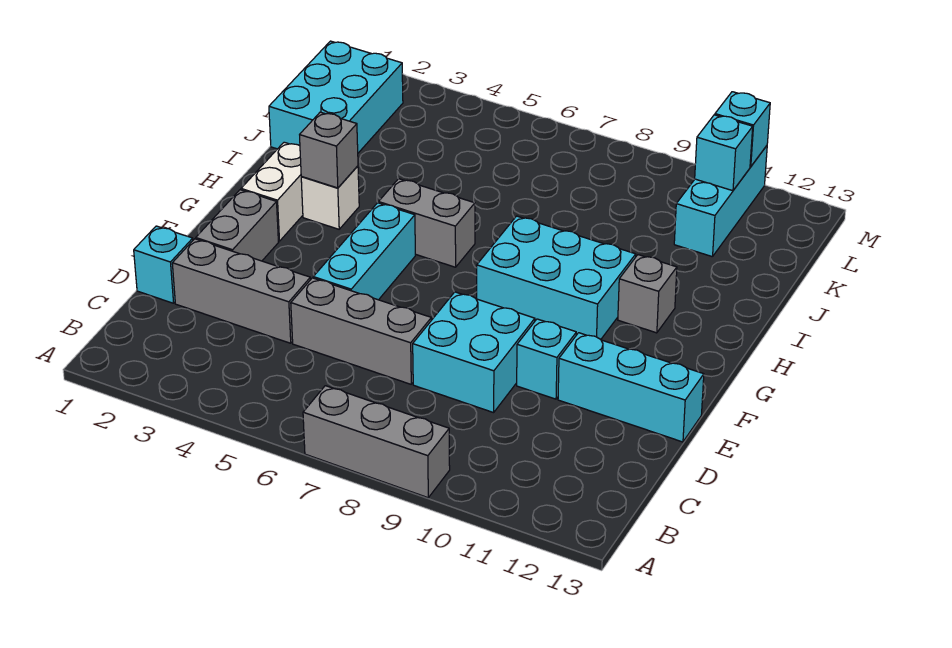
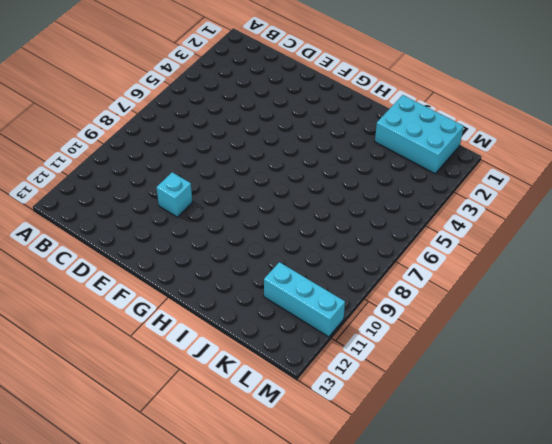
none -> grey 1x3 brick [303,386,450,498]
none -> cyan 1x1 brick [134,226,193,303]
none -> grey 1x3 brick [172,239,310,343]

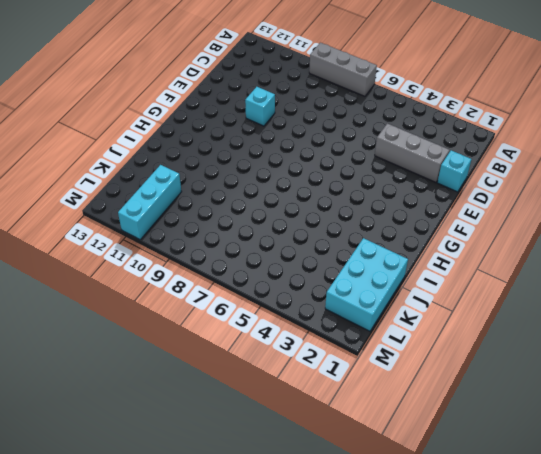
none -> grey 1x3 brick [291,278,431,384]
none -> cyan 2x2 brick [413,292,535,413]
none -> grey 1x2 brick [196,190,278,261]

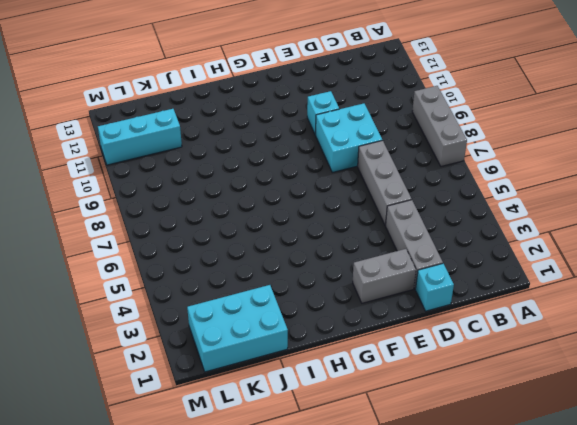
none -> cyan 1x3 brick [313,203,415,300]
none -> cyan 1x3 brick [558,333,704,442]
none -> white 1x2 brick [241,142,303,241]

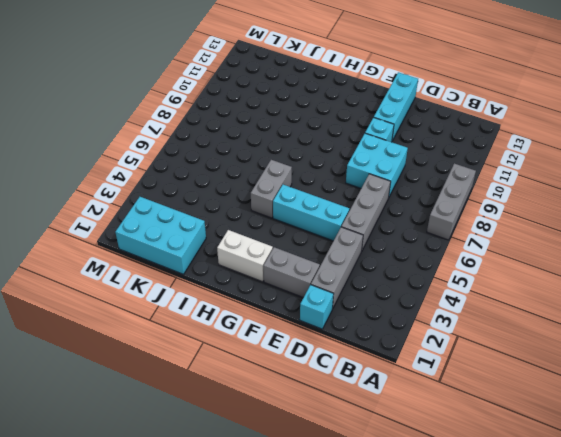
none -> cyan 2x3 brick [477,216,636,339]
none -> white 1x1 brick [301,166,359,229]
none -> grey 1x1 brick [618,255,677,333]

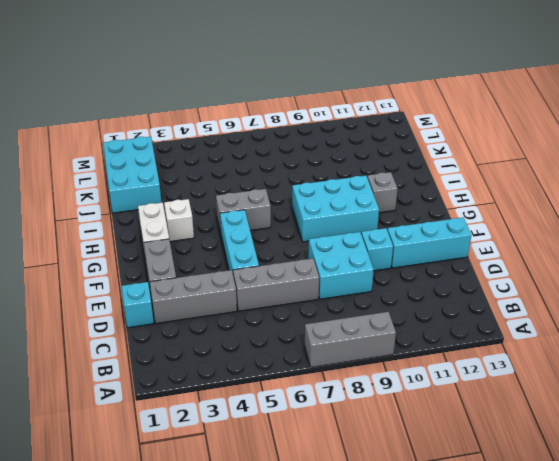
none -> cyan 1x3 brick [674,146,767,257]
none -> grey 1x1 brick [300,112,358,188]
none -> cyan 1x1 brick [695,115,753,191]

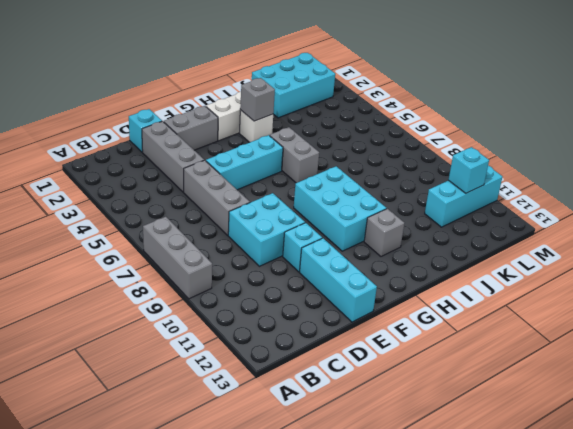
none -> cyan 1x1 brick [715,92,770,167]

